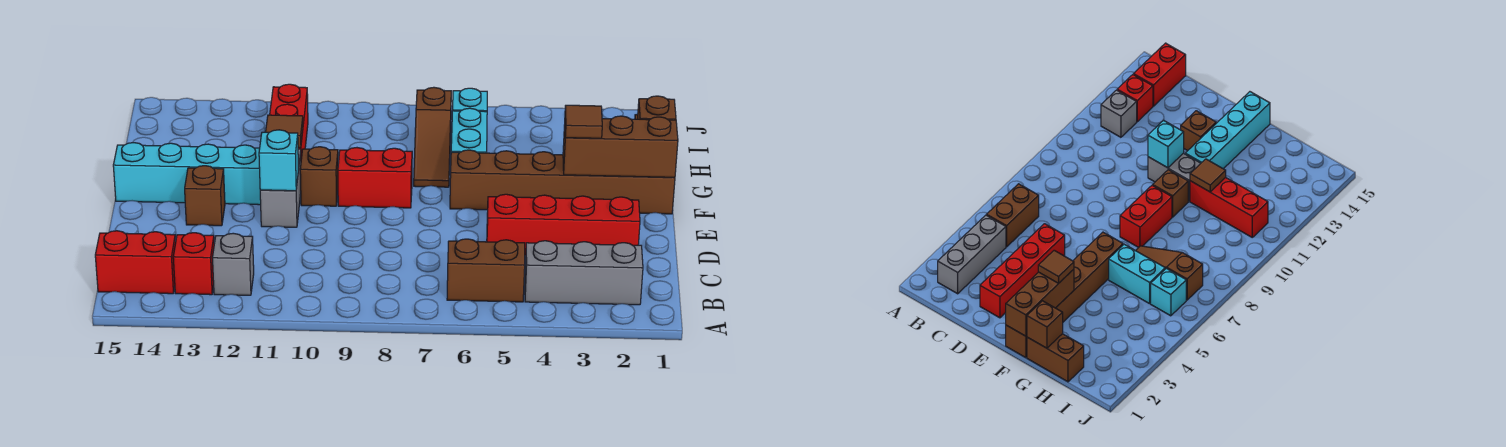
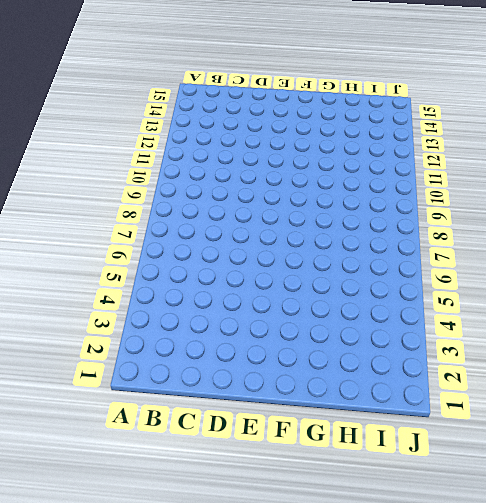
none -> grey 1x3 brick [525,241,643,305]
none -> brown 1x2 brick [447,239,525,302]
none -> grey 1x1 brick [213,233,254,295]

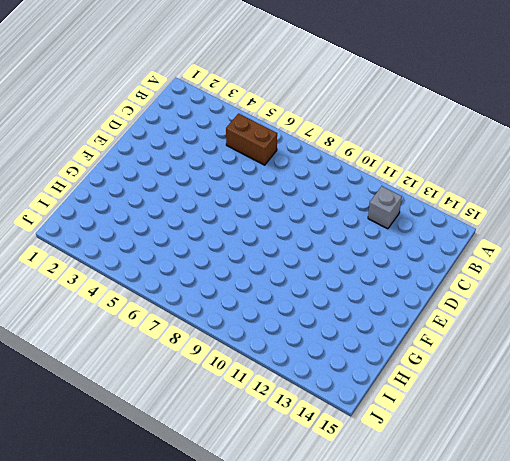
none -> grey 1x3 brick [525,241,643,305]
none -> red 1x1 brick [173,233,214,295]
none -> red 1x2 brick [95,231,176,294]

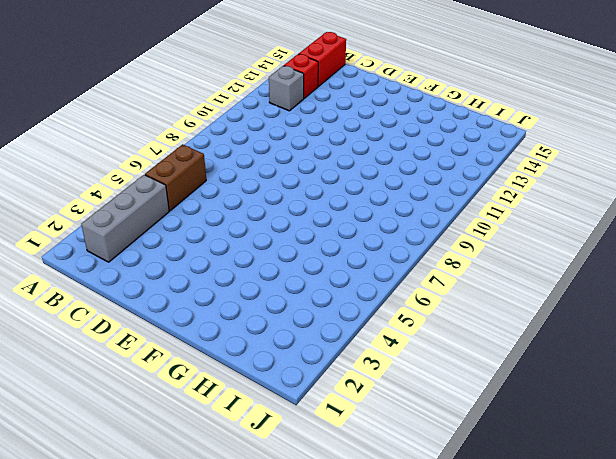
none -> red 1x4 brick [487,194,640,255]
none -> grey 1x2 brick [260,149,301,227]
none -> brown 1x1 brick [185,166,225,226]

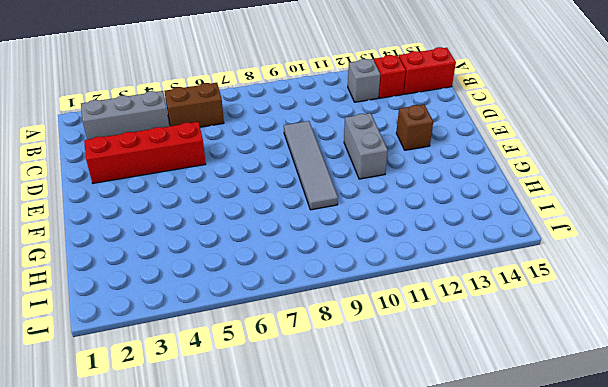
grey 1x4 tile [284,121,338,210] -> red 1x2 brick [338,148,412,208]
none -> brown 1x6 brick [450,150,675,214]
none -> brown 1x1 brick [300,147,338,206]
none -> cyan 1x4 brick [113,143,261,205]

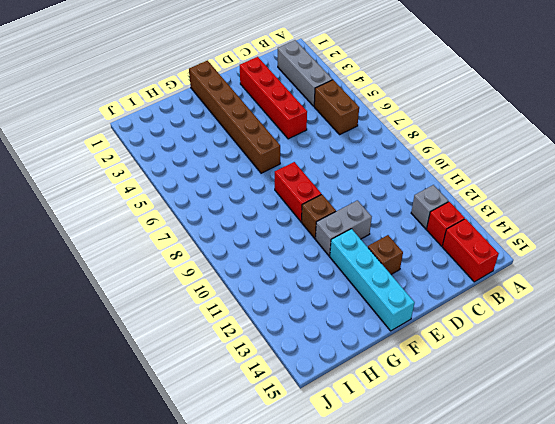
none -> brown 1x2 brick [1027,334,1084,382]
none -> cyan 1x2 brick [451,108,487,153]
none -> brown 1x3 slope [414,87,451,187]

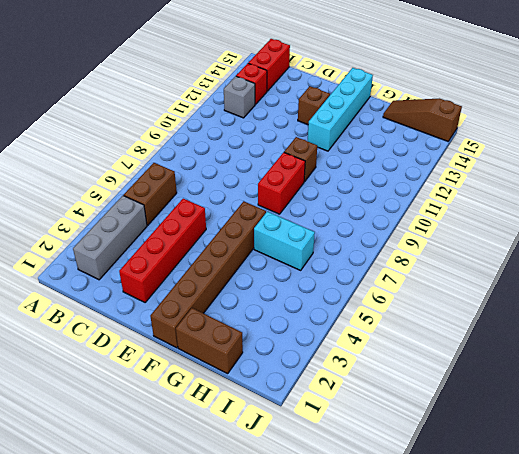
brown 1x3 slope [383,99,462,141] -> brown 1x3 slope moved to [414,87,451,187]
none -> grey 1x2 brick [260,149,301,227]
none -> red 1x3 brick [270,84,308,159]
none -> cyan 1x1 brick [453,88,487,112]

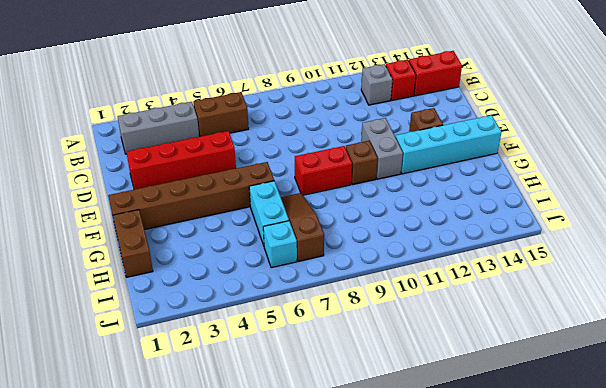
none -> red 1x3 brick [270,84,308,159]
none -> cyan 1x1 brick [259,130,298,191]
none -> brown 1x3 brick [563,116,678,177]

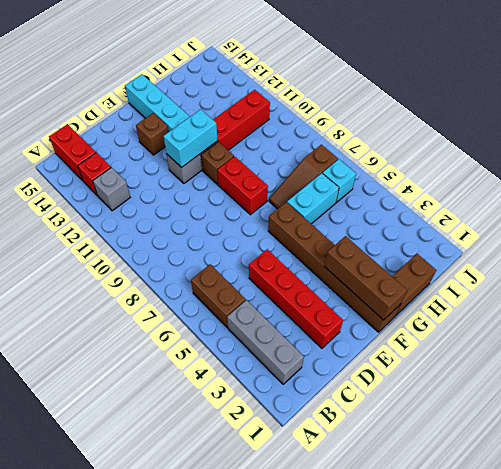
cyan 1x2 brick [163,109,218,167] -> cyan 1x1 brick [259,130,298,191]
none -> brown 1x1 brick [638,96,676,120]
none -> brown 1x1 tile [266,115,303,148]
none -> brown 1x1 tile [565,105,602,138]

